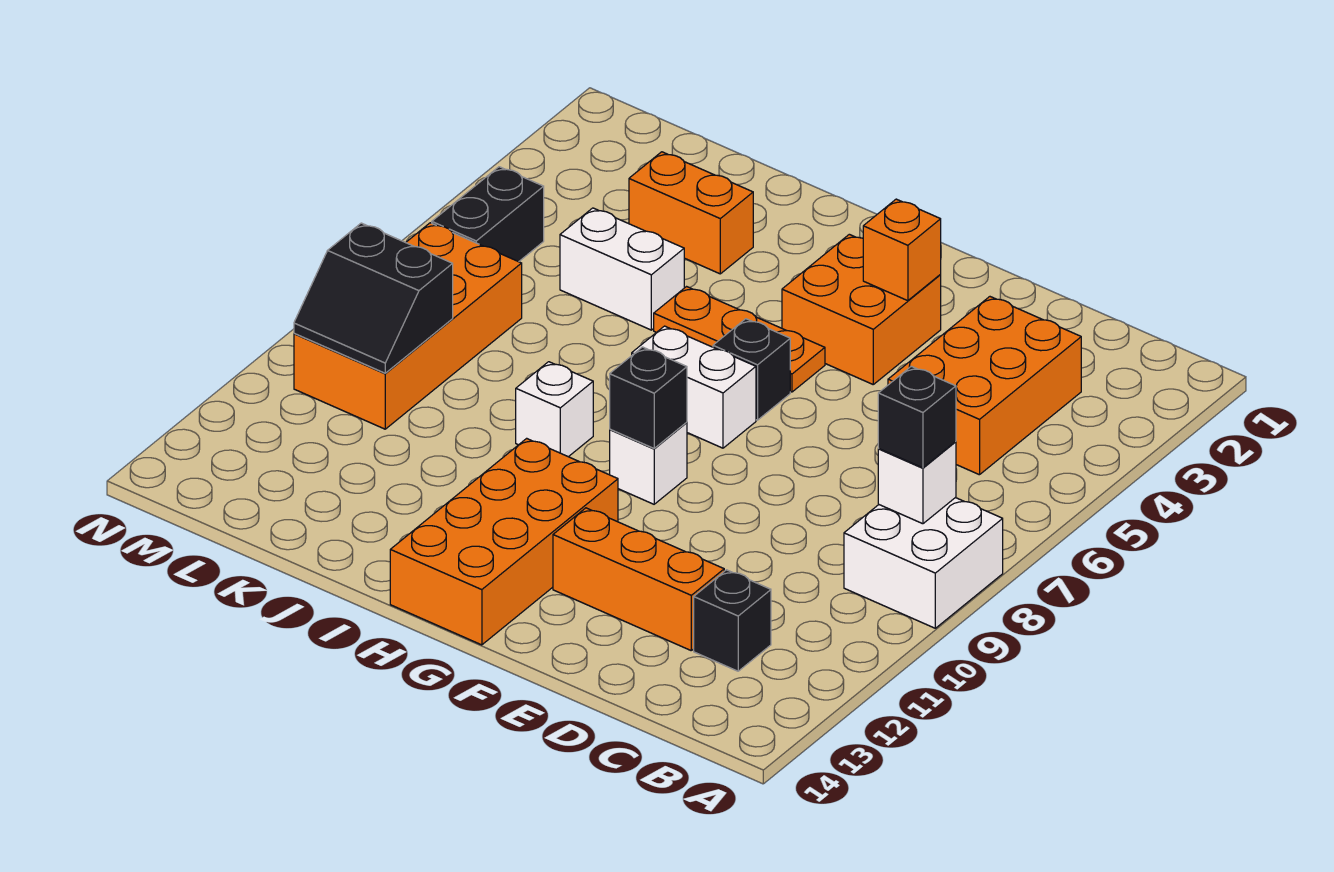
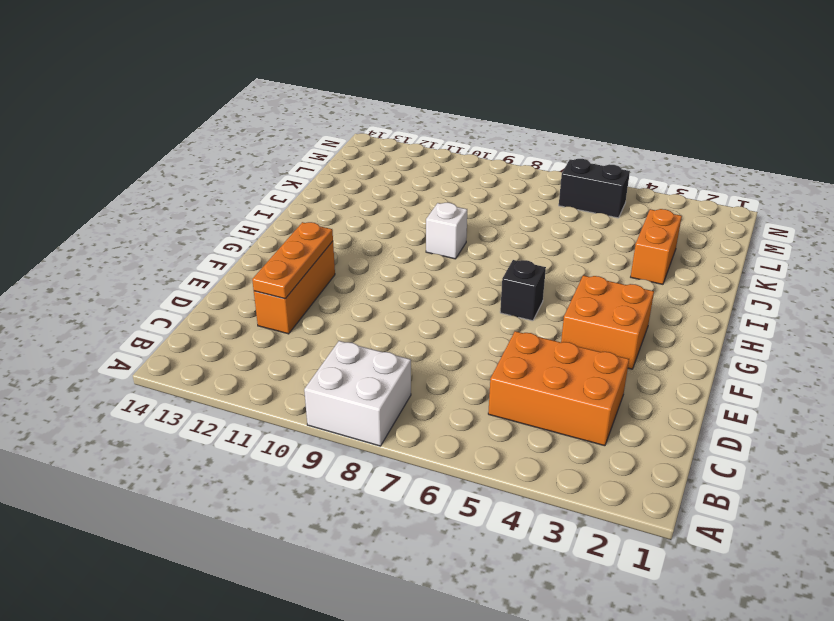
orange 1x3 plate [252,222,333,299] -> orange 1x3 plate moved to [654,287,825,392]
none -> black 1x1 brick [694,570,771,671]
none -> white 1x2 brick [632,326,756,448]
none -> white 1x1 brick [610,422,687,504]

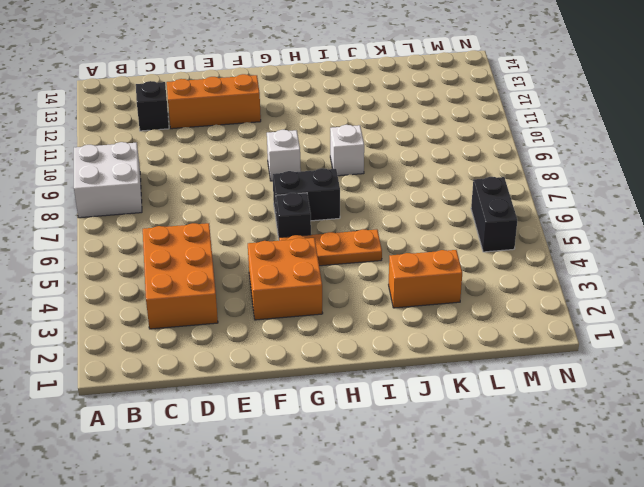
black 1x2 brick [273,168,340,223] -> white 1x2 brick [632,326,756,448]
none -> orange 2x4 brick [390,438,618,645]
none -> white 1x2 brick [560,208,684,330]
none -> orange 2x4 brick [294,223,522,429]

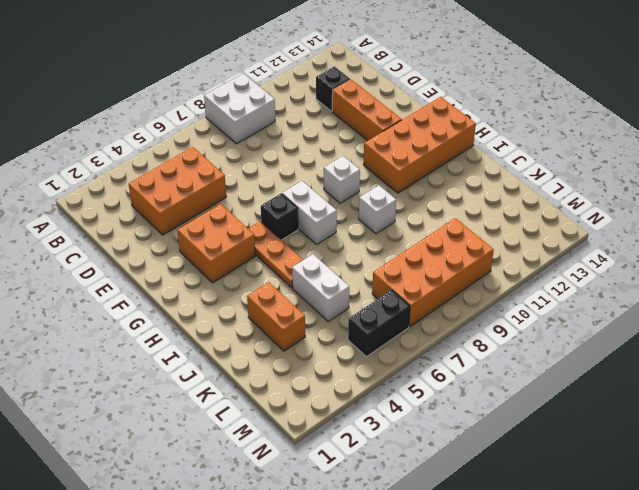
none -> white 1x1 brick [878,442,956,524]
none -> orange 1x1 brick [863,199,941,301]
none -> black 1x1 brick [610,347,687,448]

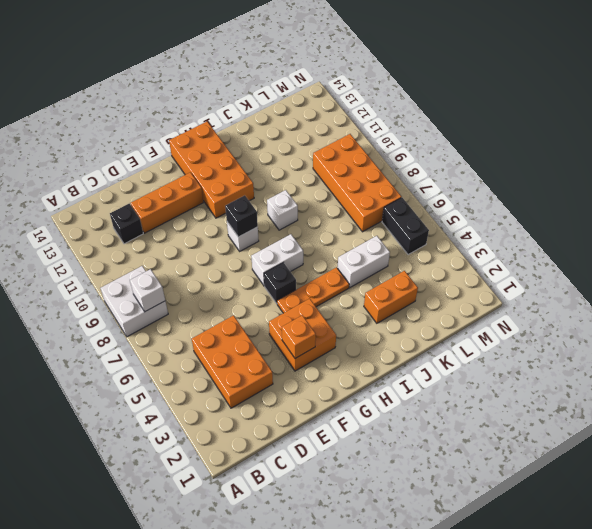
none -> black 2x2 slope [294,223,453,373]
none -> black 1x1 brick [878,366,956,468]

